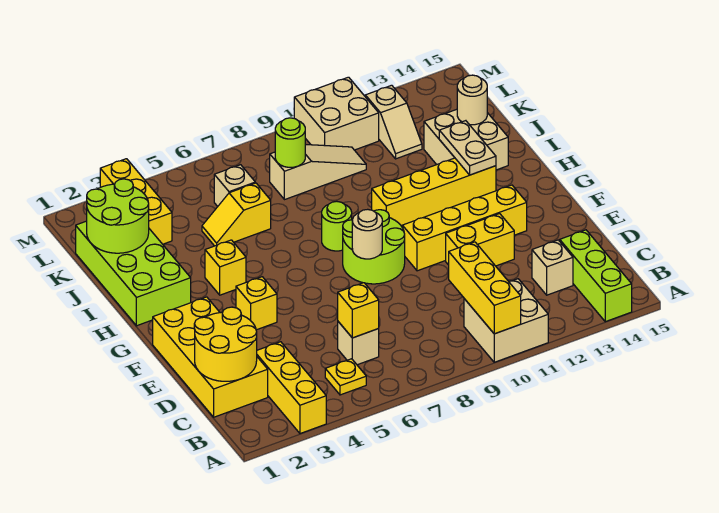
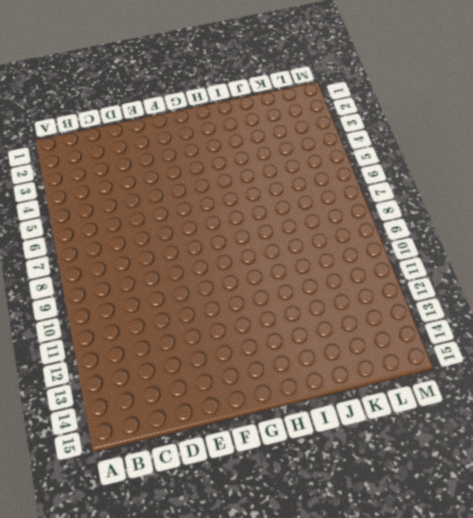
none -> yellow 1x3 brick [257,342,326,434]
none -> tan 2x2 brick [464,279,548,362]
none -> lime 1x3 brick [560,230,632,322]
none -> yellow 1x1 plate [325,359,366,395]

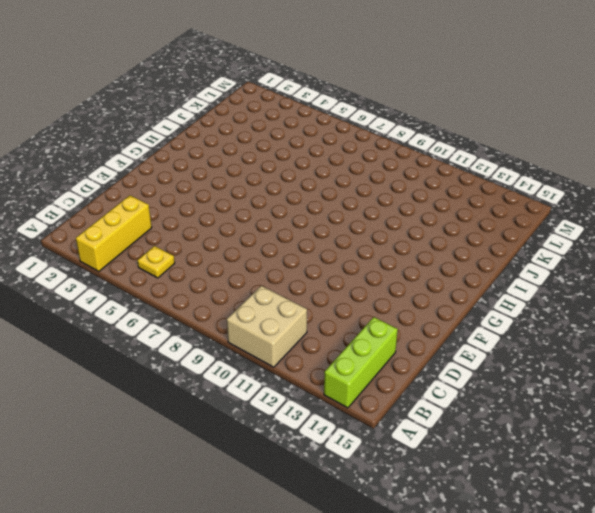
none -> yellow 2x4 brick [153,297,268,417]
none -> tan 1x1 brick [338,322,379,365]
none -> tan 1x1 brick [532,240,573,295]
none -> yellow 1x2 brick [446,214,514,266]

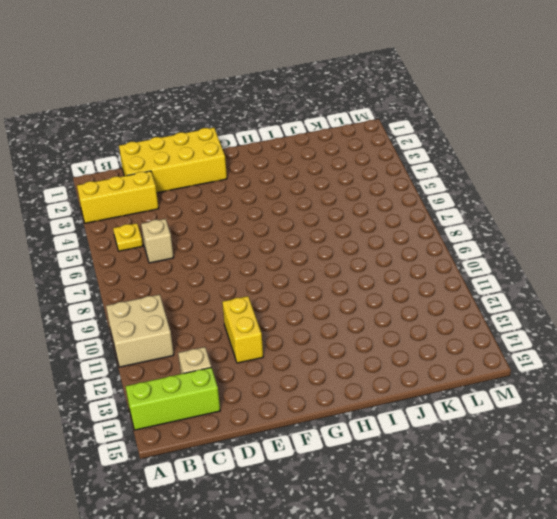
none -> yellow 1x1 brick [236,277,277,330]
none -> lime 2x2 round brick [343,210,405,284]
none -> yellow 1x4 brick [402,185,527,271]
none -> lime 2x4 brick [76,221,191,326]

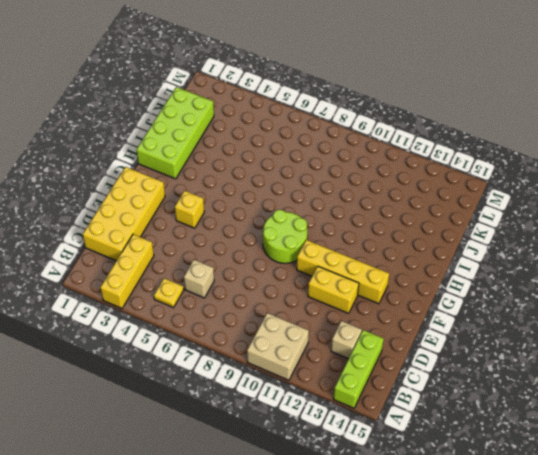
none -> yellow 1x1 brick [205,240,246,295]
none -> lime 1x1 round brick [322,201,352,251]
none -> yellow 1x4 brick [372,158,496,226]
none -> tan 2x2 brick [424,109,508,170]

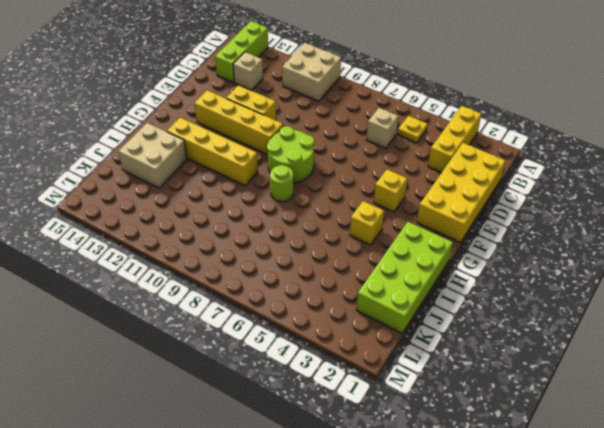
none -> yellow 1x2 slope [202,183,271,246]
none -> yellow 1x3 brick [100,159,172,244]
none -> tan 1x1 brick [214,165,255,206]
none -> tan 1x3 slope [270,144,366,200]

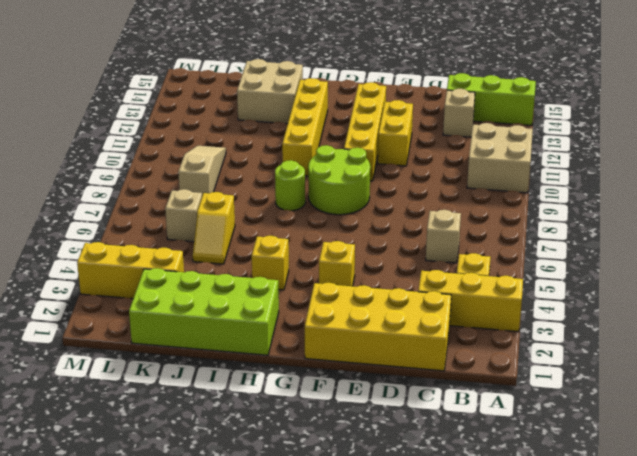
none -> tan 1x2 slope [365,85,422,159]
none -> tan 2x2 brick [294,77,379,150]
none -> yellow 1x3 brick [449,242,521,334]
none -> yellow 2x2 round brick [194,307,257,381]

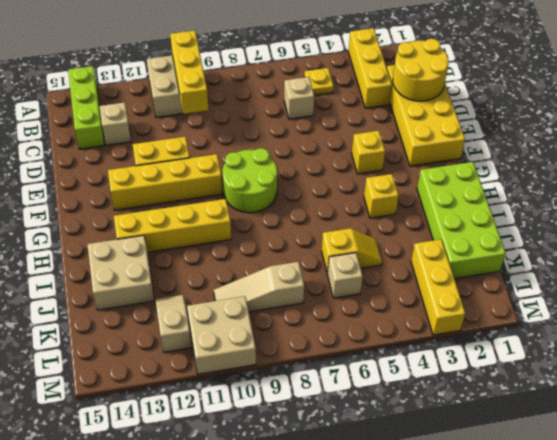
none -> lime 1x1 round brick [322,201,352,251]
none -> yellow 1x1 brick [338,283,379,338]
none -> tan 1x1 round brick [352,209,382,259]
none -> tan 1x2 plate [439,121,496,175]

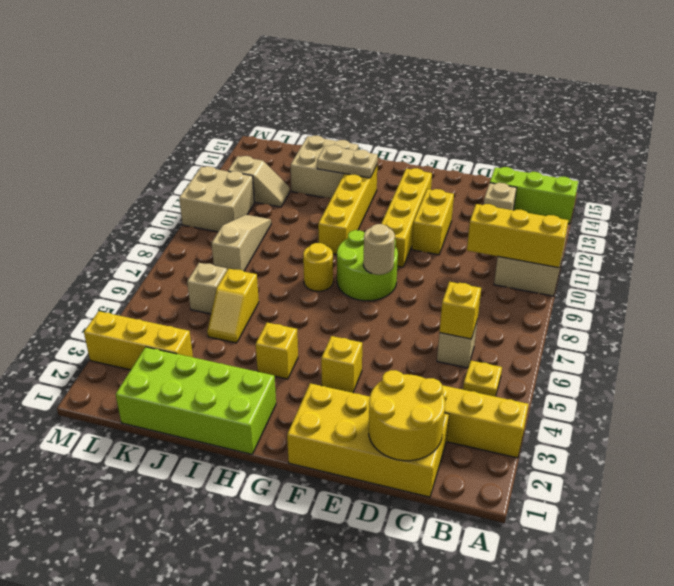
yellow 1x1 round brick [303,243,333,291] -> lime 1x1 round brick [322,201,352,251]
none -> lime 2x2 round brick [87,179,149,253]
none -> tan 1x1 round brick [457,75,487,125]
none -> lime 1x1 round brick [275,118,305,167]

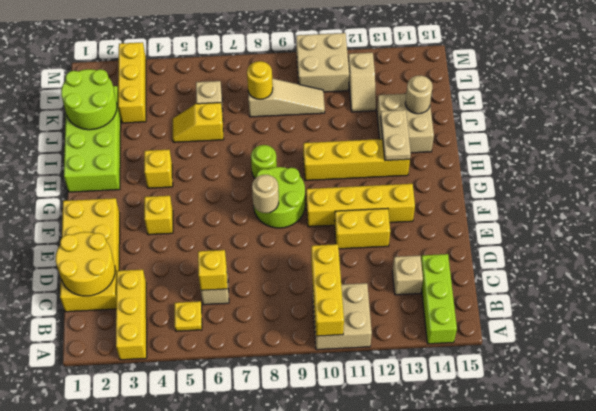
yellow 1x1 round brick [247,61,273,99] -> lime 1x1 round brick [275,118,305,167]

